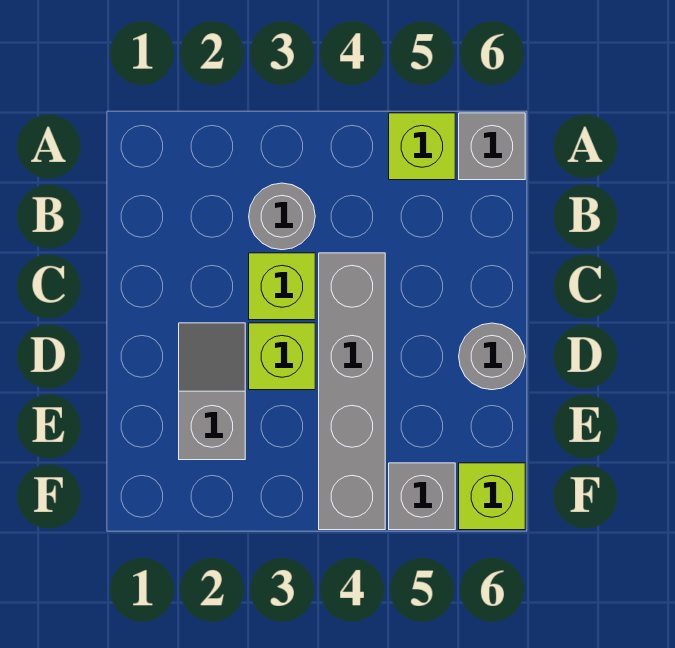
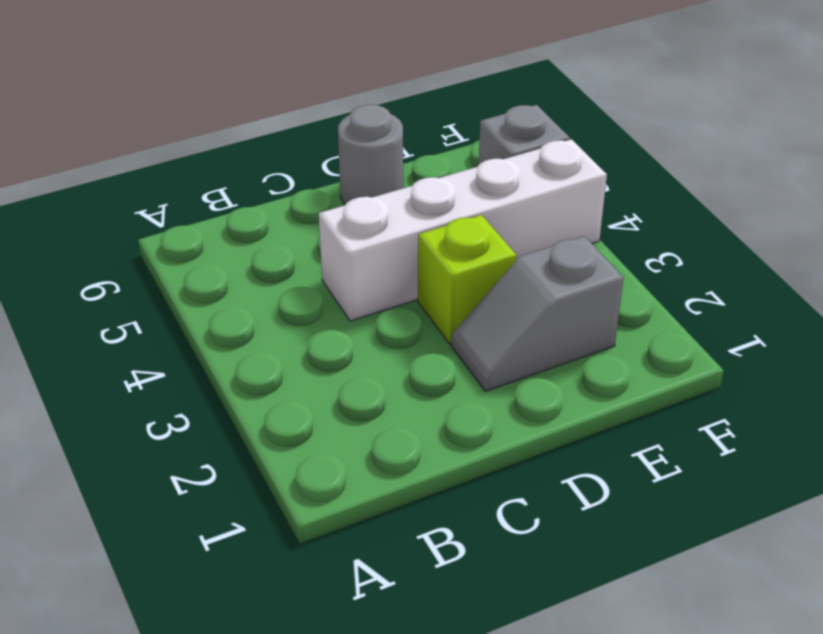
white 1x4 brick [319,139,607,321] -> grey 1x4 brick [319,253,385,530]
none -> lime 1x1 brick [389,113,455,180]
none -> grey 1x1 brick [459,113,525,180]

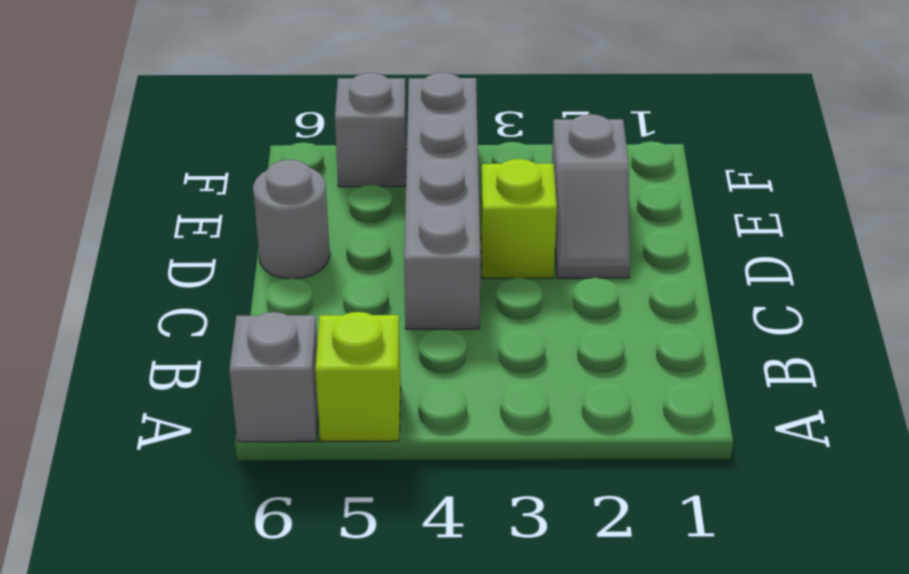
none -> grey 1x1 round brick [249,183,315,250]
none -> lime 1x1 brick [249,253,315,320]

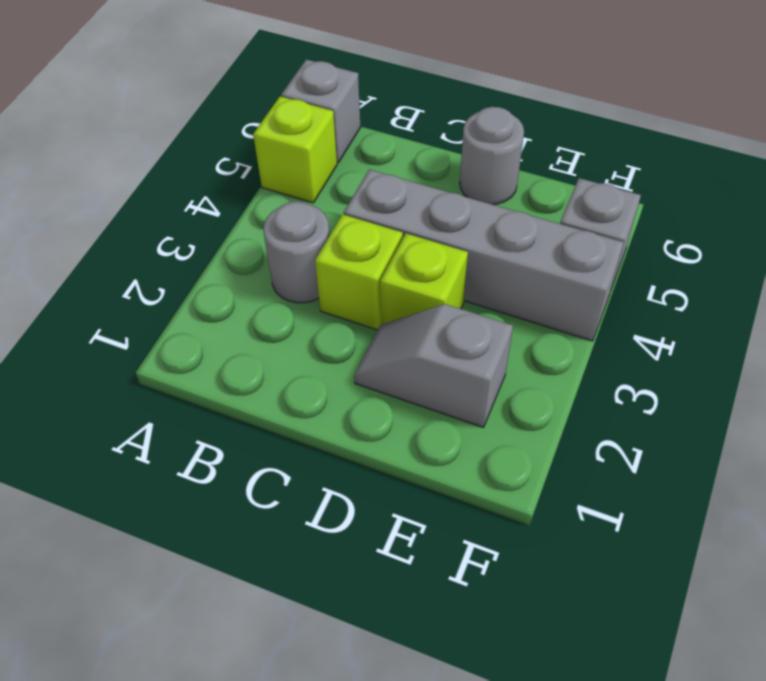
none -> lime 1x1 brick [459,463,525,530]

